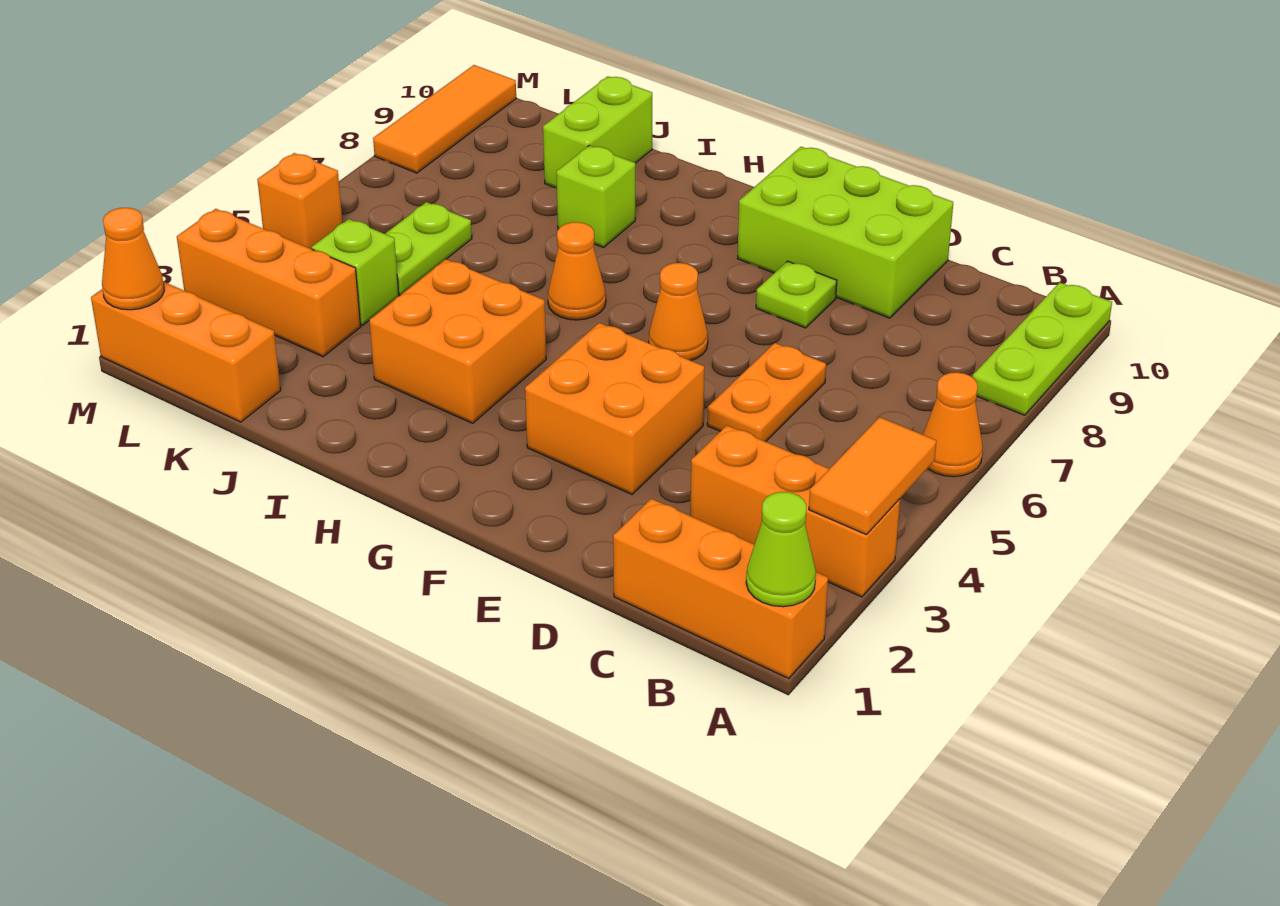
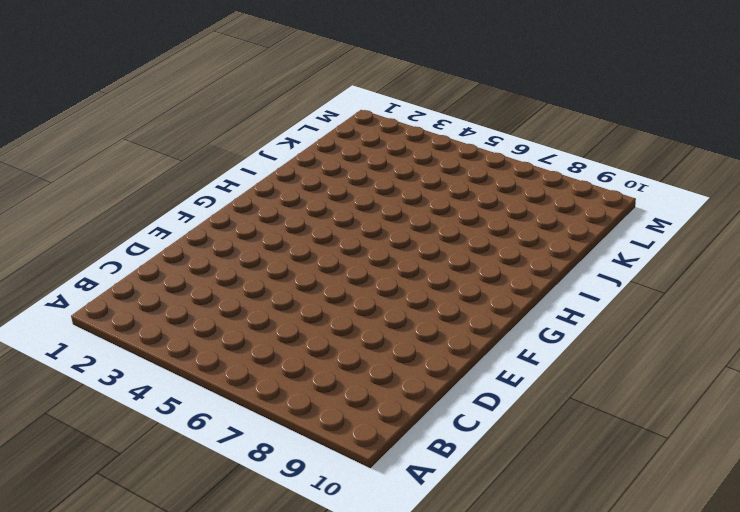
none -> orange 1x3 brick [613,499,828,678]
none -> orange 1x3 brick [690,425,900,597]
none -> orange 1x1 cone [923,372,982,477]

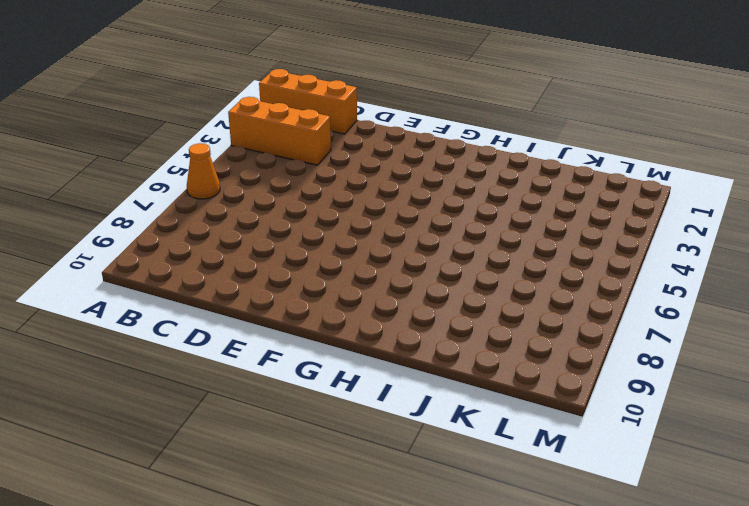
none -> lime 1x3 plate [973,282,1112,415]
none -> orange 1x2 plate [707,343,826,442]
none -> lime 2x3 brick [738,147,953,318]

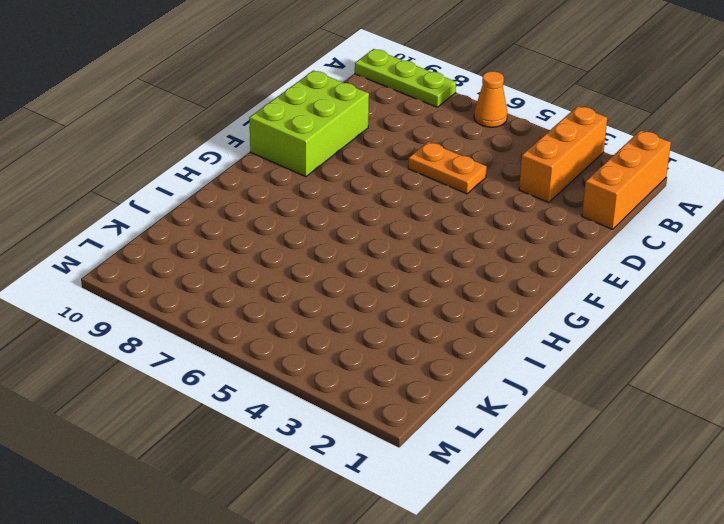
none -> orange 2x2 brick [525,323,704,494]
none -> lime 1x1 plate [756,261,837,328]
none -> orange 1x1 cone [649,263,708,360]

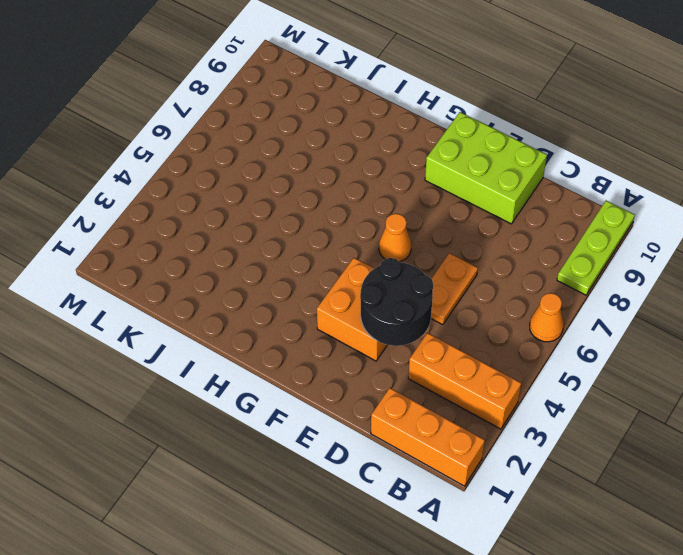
black 2x2 round brick [360,258,433,346] -> none
none -> lime 1x1 plate [756,261,837,328]
none -> orange 2x2 brick [369,259,546,423]
none -> orange 1x1 cone [548,222,606,320]

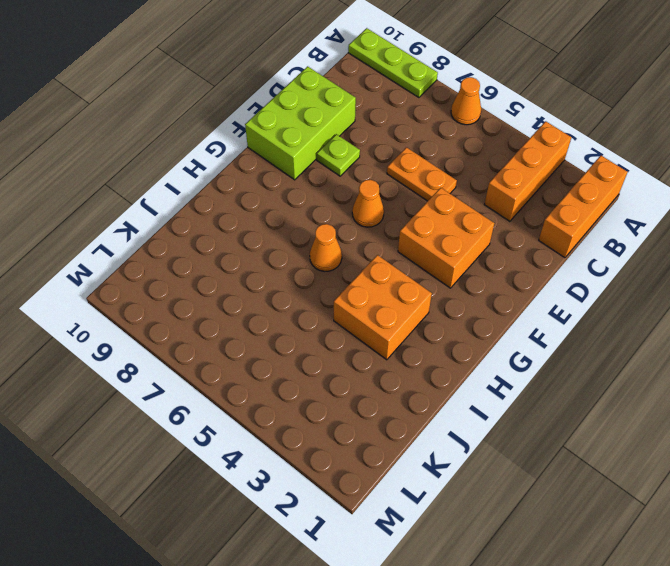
none -> lime 1x1 brick [556,146,635,247]
none -> lime 1x2 brick [543,76,652,188]
none -> orange 1x3 brick [91,282,281,422]

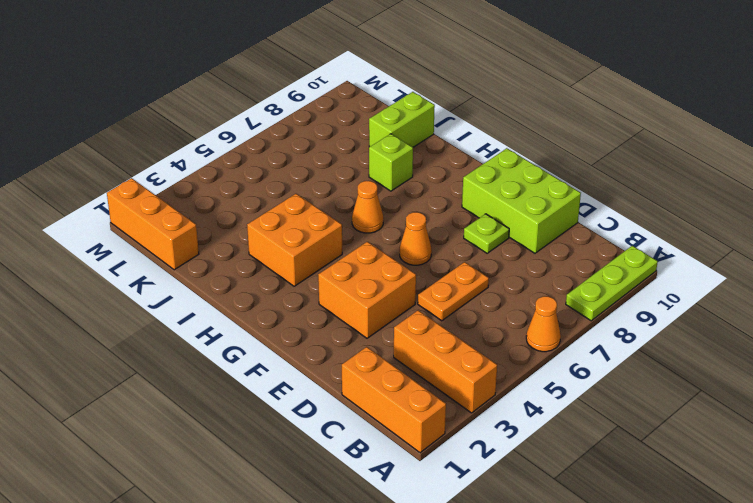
none -> orange 1x3 brick [177,209,361,357]
none -> lime 1x1 brick [311,219,399,325]
none -> lime 1x2 plate [385,202,472,295]

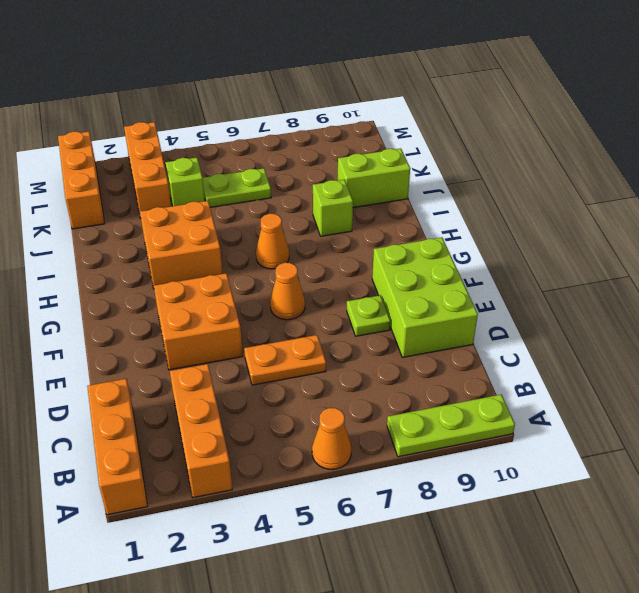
none -> orange 1x1 brick [257,153,342,249]
none -> orange 1x3 tile [373,65,516,173]
none -> lime 1x1 cone [746,492,816,607]

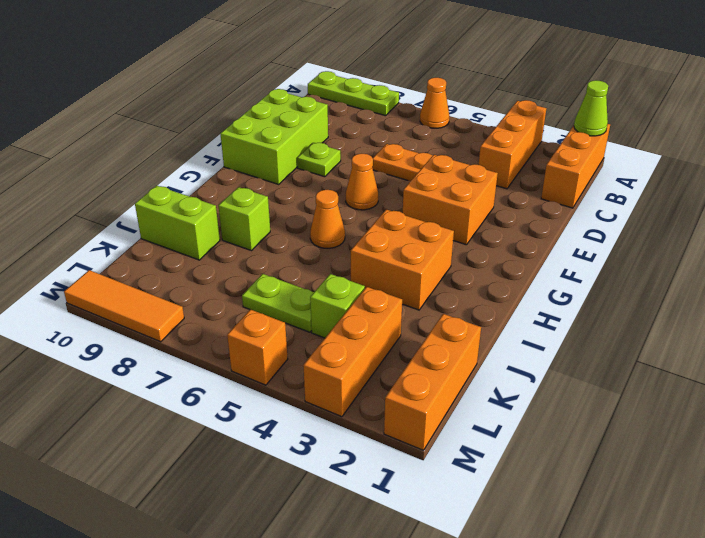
none -> orange 1x2 tile [809,417,936,535]
none -> orange 1x1 cone [102,208,164,310]

